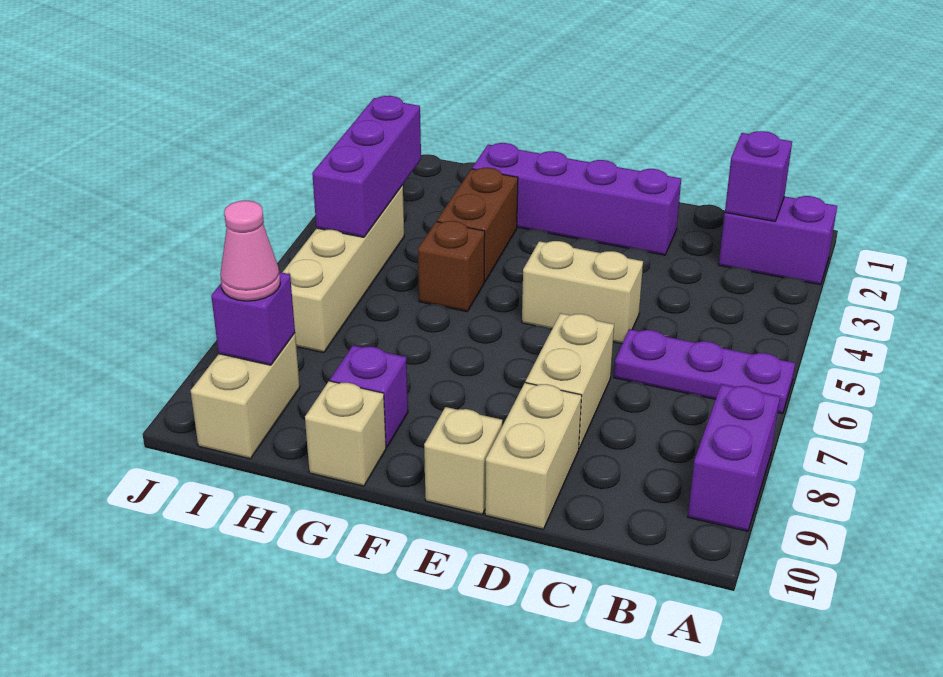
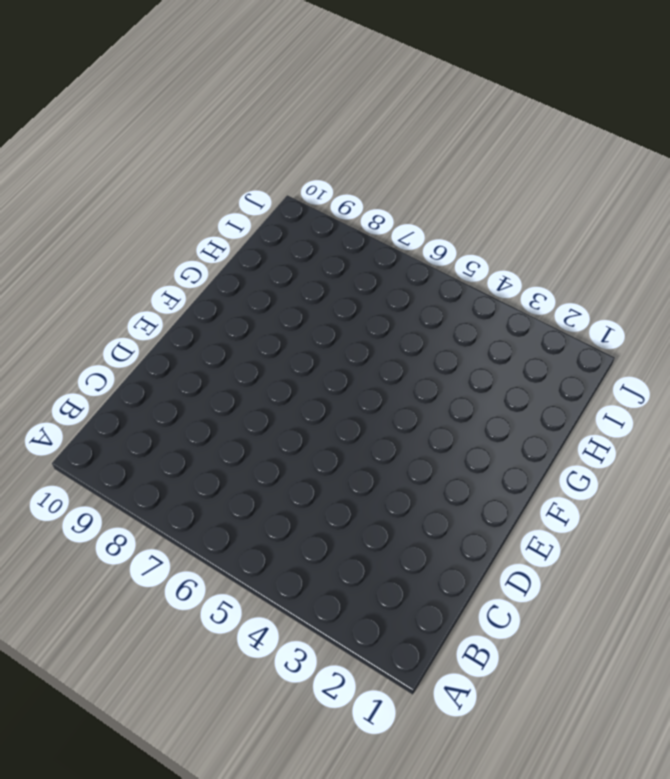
none -> purple 1x2 brick [719,196,837,285]
none -> purple 1x3 plate [614,329,795,414]
none -> purple 1x2 brick [688,384,780,531]

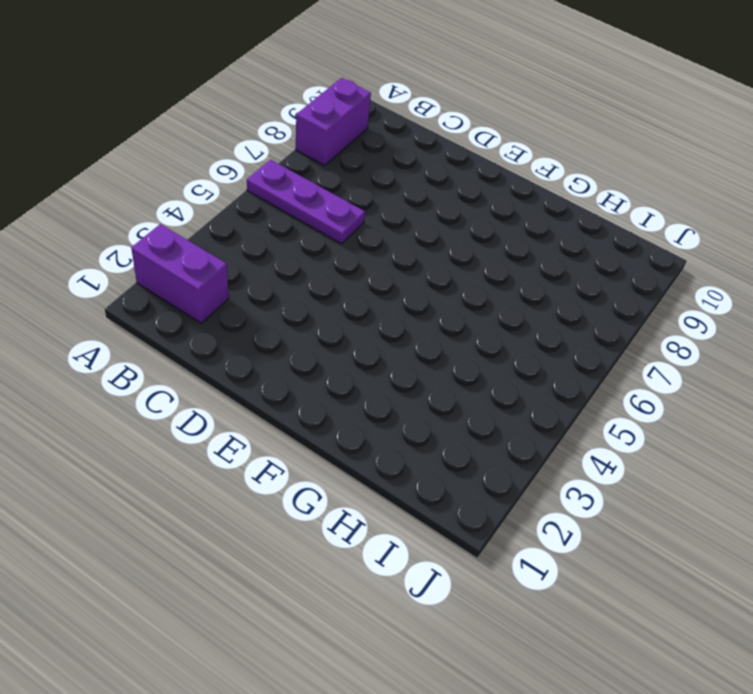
none -> purple 1x4 brick [472,143,681,255]
none -> tan 1x2 brick [522,241,643,344]
none -> tan 1x2 brick [526,313,614,448]

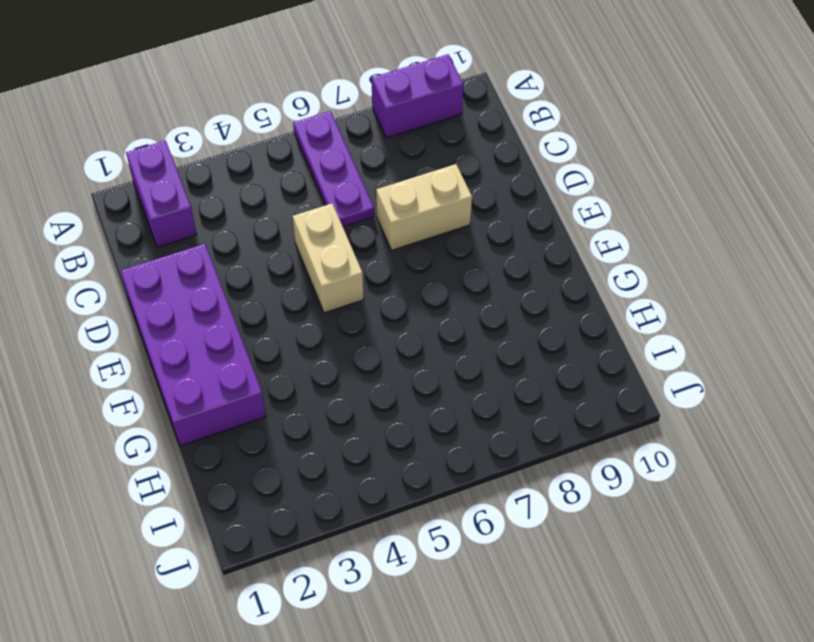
purple 2x4 brick [121,244,266,446] -> purple 1x4 brick [472,143,681,255]
none -> tan 1x2 brick [485,383,582,529]
none -> tan 1x1 brick [424,407,502,515]
none -> brown 1x2 brick [437,168,518,282]

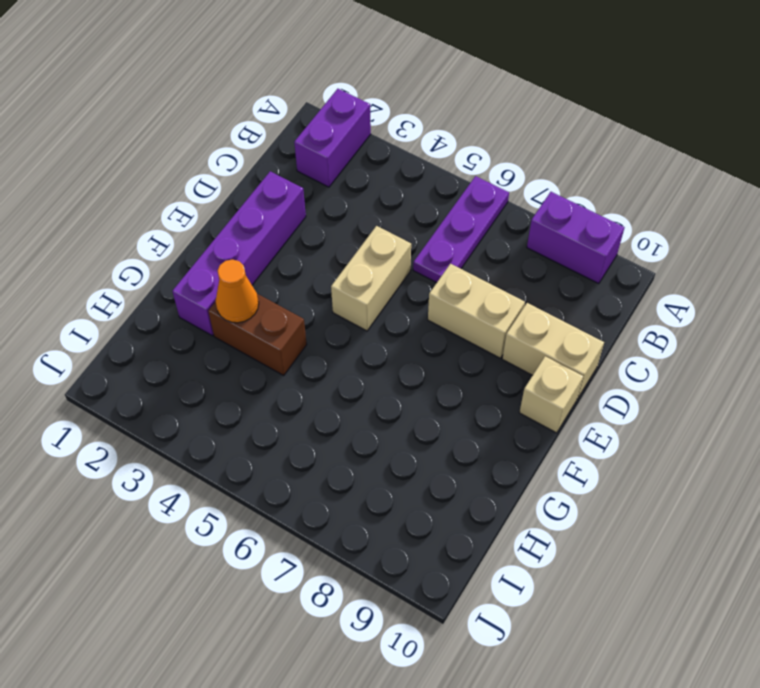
orange 1x1 cone [216,260,259,323] -> none
none -> brown 1x1 brick [418,221,485,312]
none -> purple 1x1 brick [330,345,408,447]
none -> tan 1x1 brick [305,381,386,486]

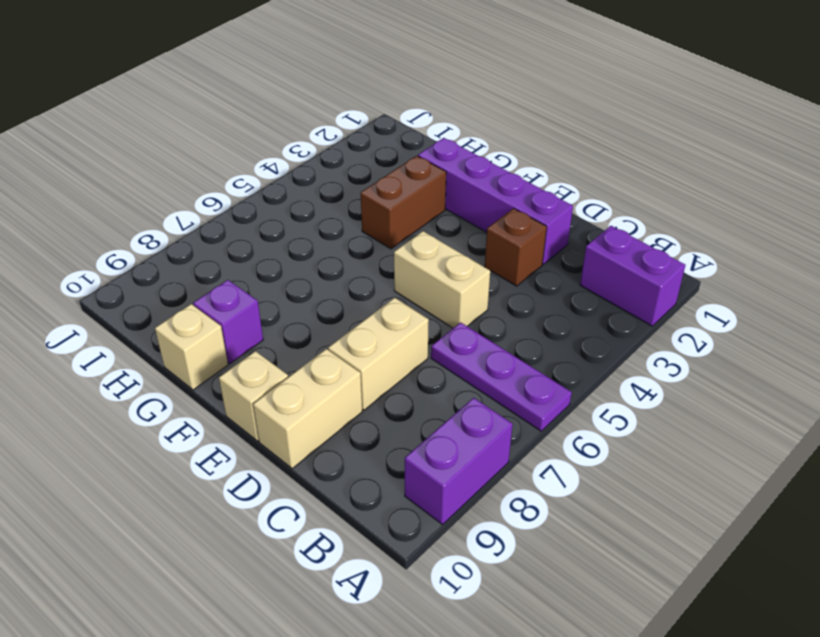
brown 1x1 brick [485,208,547,286] -> brown 1x1 brick moved to [418,221,485,312]
none -> tan 1x4 brick [282,185,404,353]
none -> tan 1x2 brick [191,333,300,459]
none -> purple 1x1 brick [725,131,792,221]

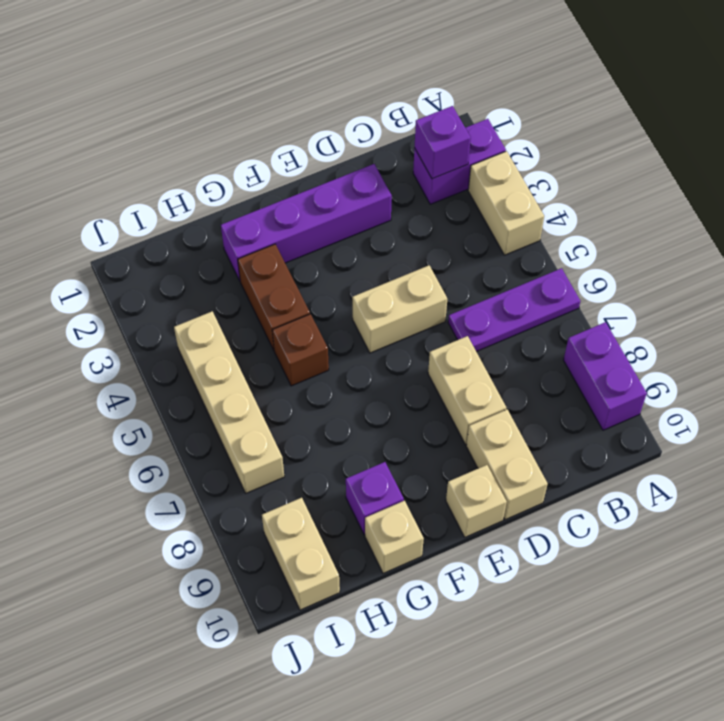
tan 1x2 brick [468,151,544,255] -> none
none -> purple 1x3 brick [312,96,421,237]
none -> purple 1x1 brick [211,272,295,365]
none -> pink 1x1 cone [220,201,280,301]

